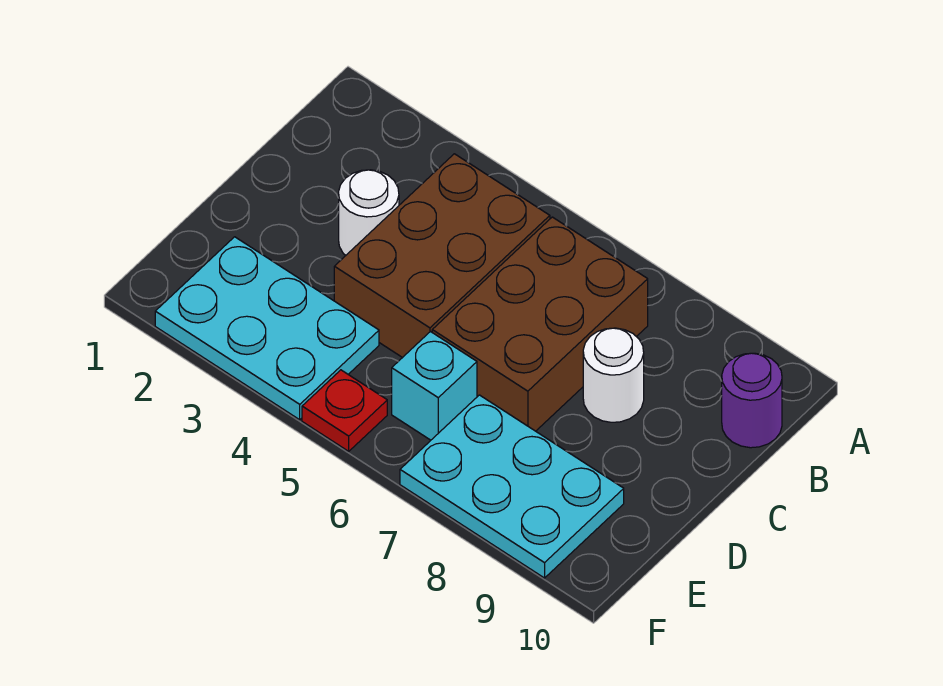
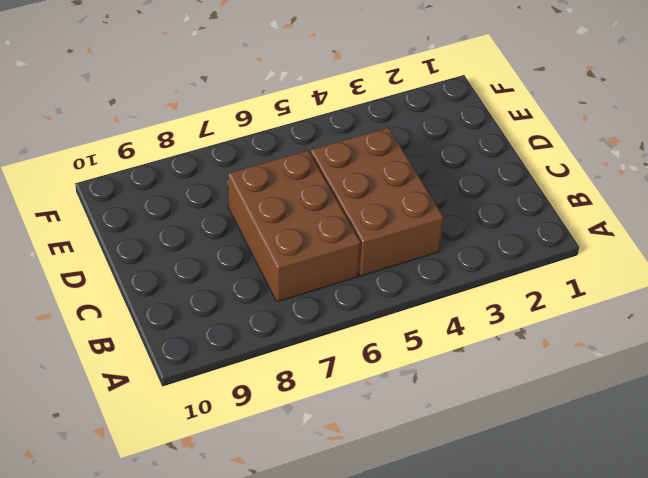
none -> purple 1x1 round brick [722,353,782,448]
none -> white 1x1 round brick [339,170,399,255]

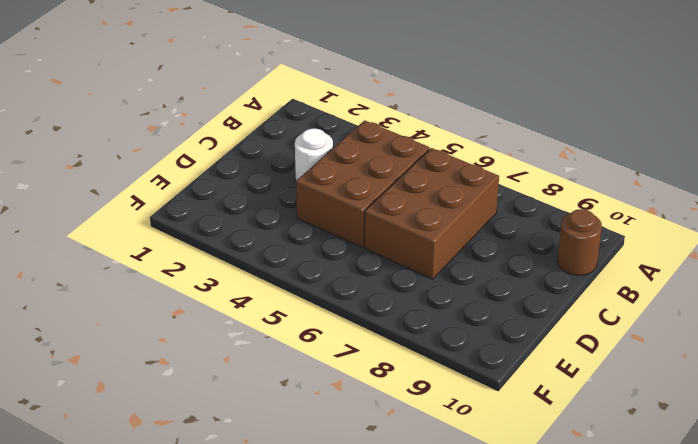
brown 1x1 round brick [557,209,602,275] -> purple 1x1 round brick [722,353,782,448]
none -> white 1x1 round brick [583,328,644,422]
none -> cyan 2x3 plate [155,237,379,420]

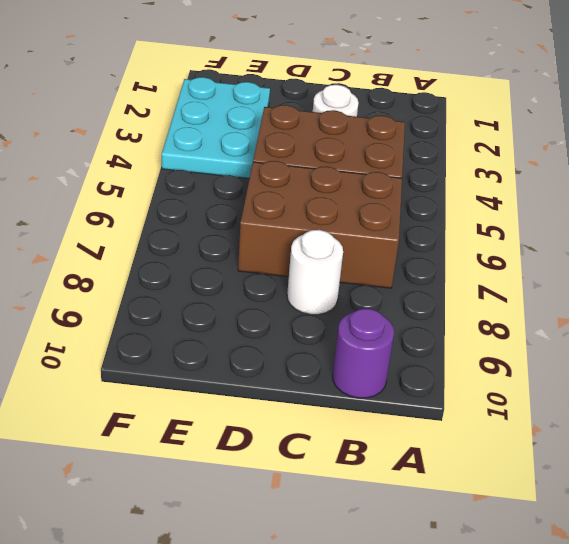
none -> cyan 1x1 brick [392,332,477,440]
none -> cyan 2x3 plate [400,395,624,578]

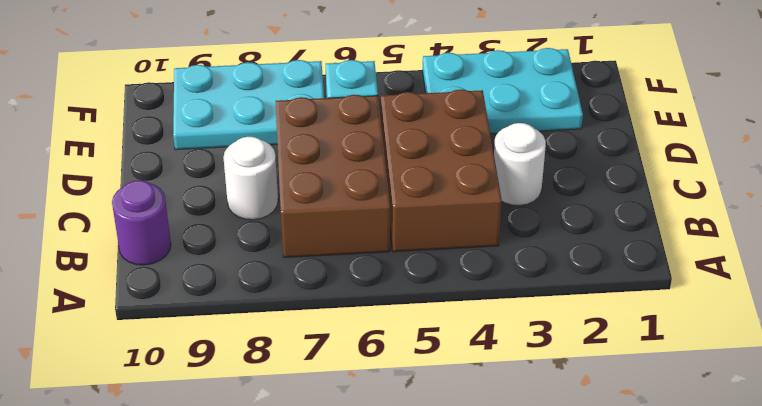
none -> red 1x1 plate [302,370,387,451]

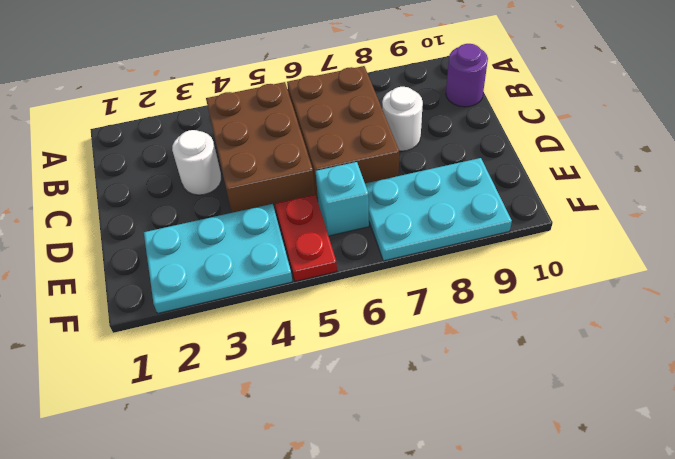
red 1x2 plate [275,194,337,281] -> red 1x1 plate [302,370,387,451]

